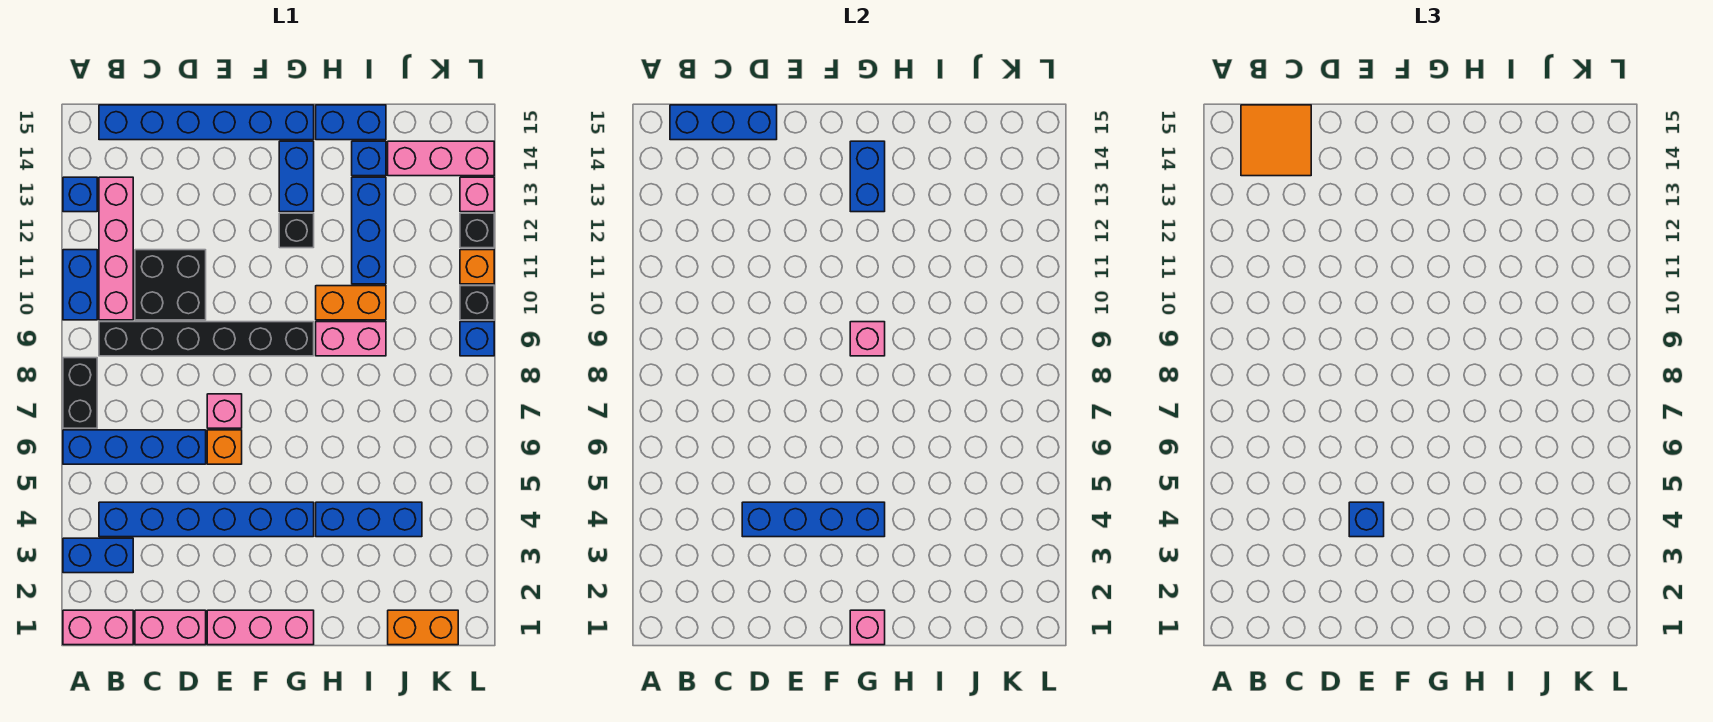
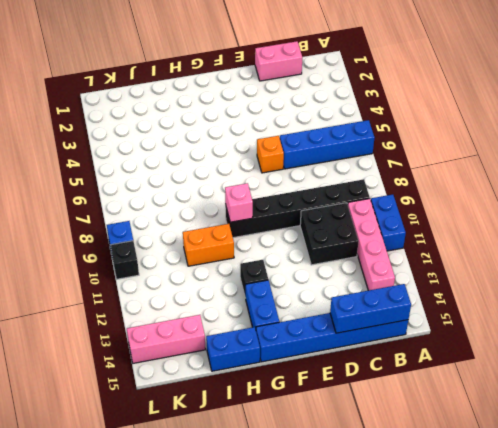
none -> pink 1x2 brick [63,610,133,645]
none -> blue 1x2 brick [63,538,133,573]
none -> black 1x2 brick [63,358,97,428]
none -> blue 1x1 brick [63,177,97,212]

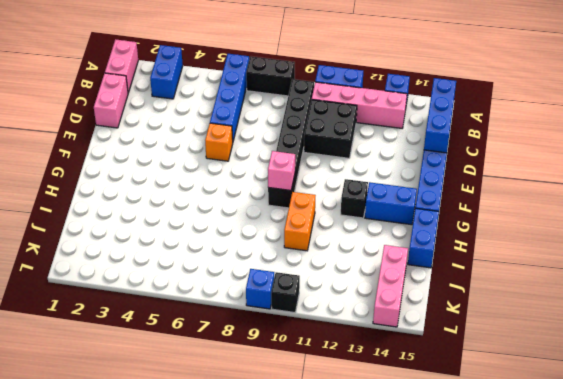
none -> blue 1x6 brick [99,502,314,537]
none -> pink 1x3 brick [207,610,314,645]
none -> pink 1x1 brick [207,394,242,428]
none -> blue 1x3 brick [316,502,422,537]

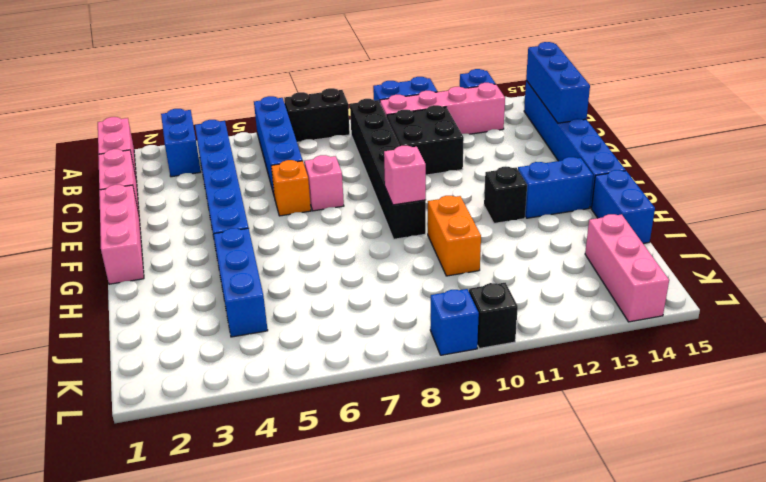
none -> pink 1x2 brick [316,322,386,356]
none -> blue 1x3 brick [352,177,386,284]
none -> blue 1x1 brick [352,141,386,176]
none -> orange 1x2 brick [388,610,458,645]

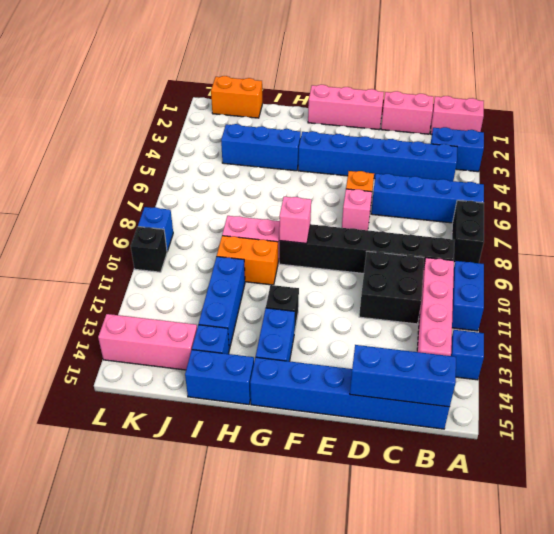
none -> orange 1x1 brick [460,250,494,284]
none -> black 1x1 brick [460,213,494,248]
none -> pink 1x1 brick [460,177,494,212]
none -> blue 1x4 brick [742,502,885,537]

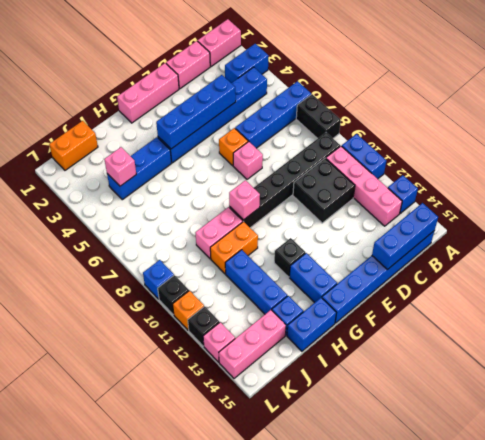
pink 1x1 brick [104,147,136,186] -> pink 1x1 brick moved to [850,610,885,645]
none -> blue 1x2 brick [850,141,885,212]
none -> orange 2x2 tile [1241,105,1311,176]
none -> blue 1x1 brick [1349,502,1384,537]

